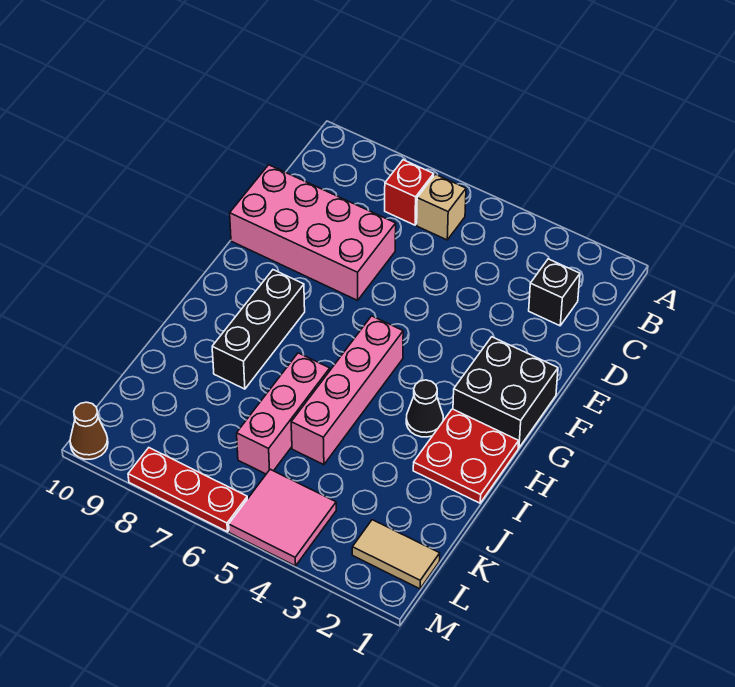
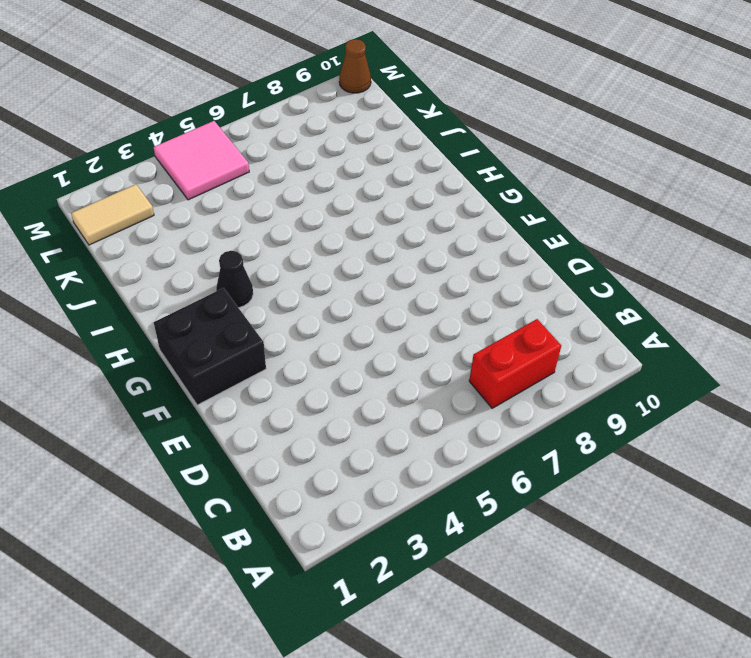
red 1x2 brick [469,319,561,408] -> red 1x1 brick [385,160,434,225]
none -> tan 1x1 brick [417,174,466,240]
none -> black 1x1 brick [529,259,580,326]
none -> pink 2x4 brick [230,165,396,300]

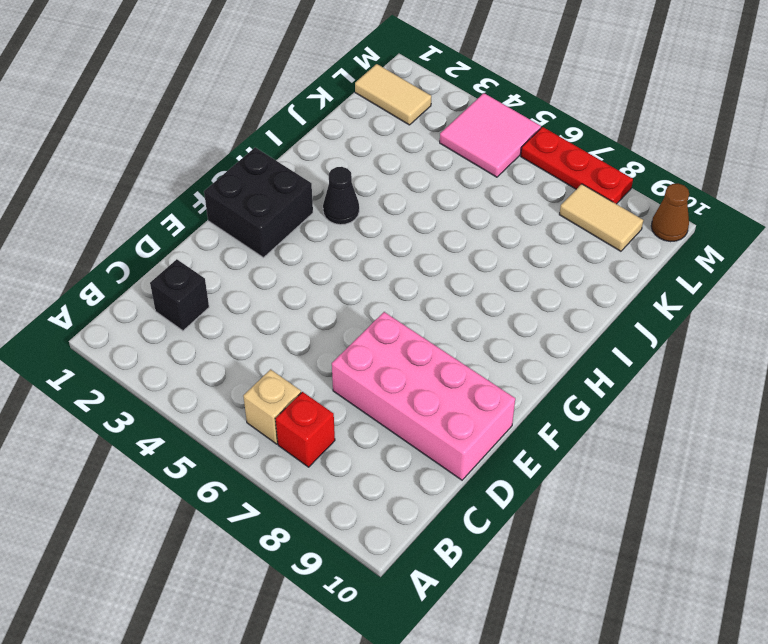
tan 1x2 tile [559,184,643,251] -> none
none -> pink 1x4 brick [291,316,403,465]
none -> black 1x3 brick [212,270,305,389]
none -> red 2x2 plate [413,409,519,503]

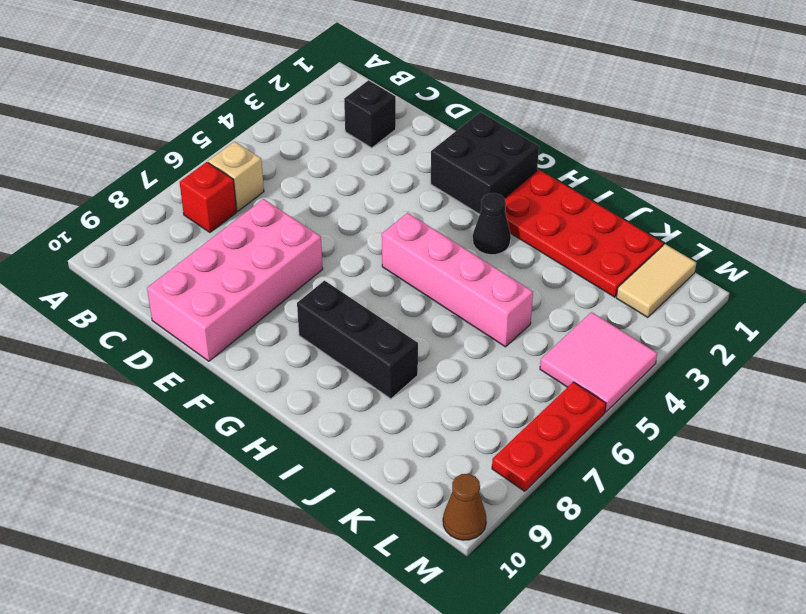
red 2x4 plate [504,170,663,297] -> red 2x2 plate [413,409,519,503]
none -> pink 1x3 brick [237,353,330,474]

